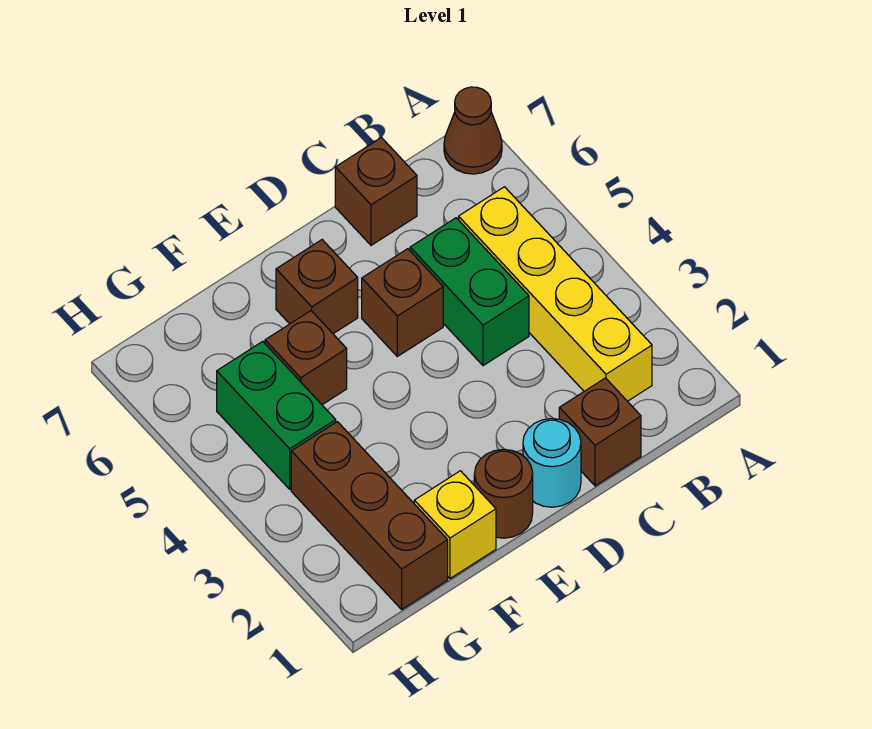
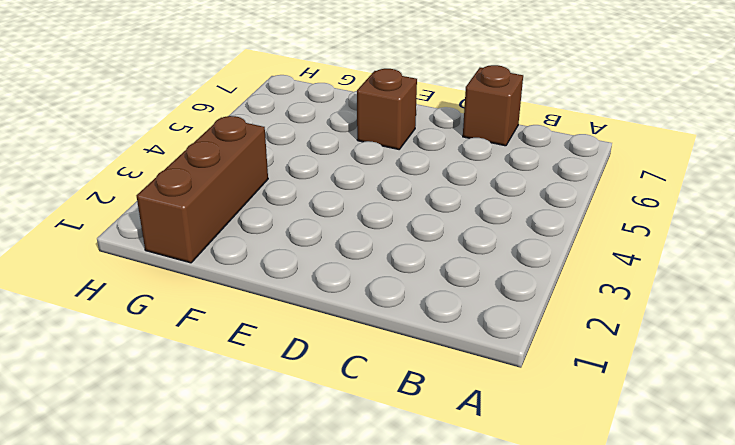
none -> brown 1x1 cone [444,87,502,174]
none -> yellow 1x4 brick [459,187,652,401]
none -> brown 1x1 brick [559,378,641,486]

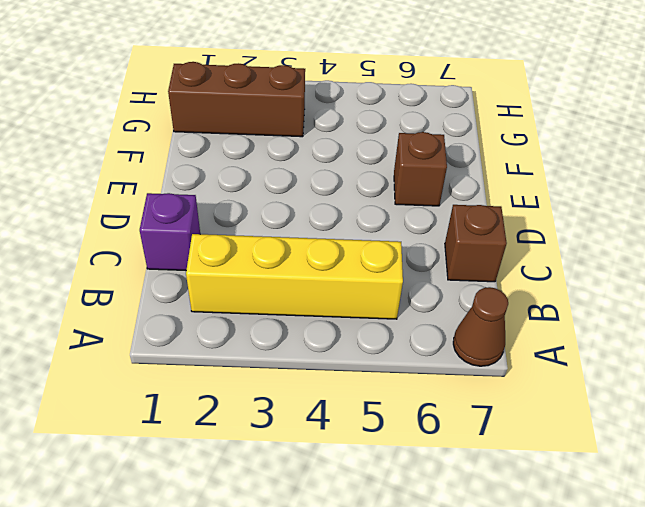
purple 1x1 brick [140,193,200,270] -> brown 1x1 brick [559,378,641,486]
none -> green 1x2 brick [410,218,529,366]
none -> cyan 1x1 round brick [523,419,581,507]
none -> brown 1x1 brick [362,249,443,356]

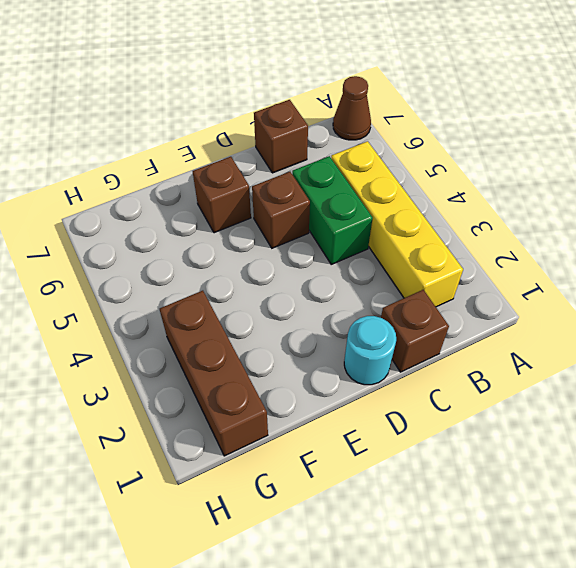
none -> brown 1x1 round brick [474,449,533,538]
none -> yellow 1x1 brick [414,471,496,579]
none -> brown 1x1 brick [265,311,347,405]

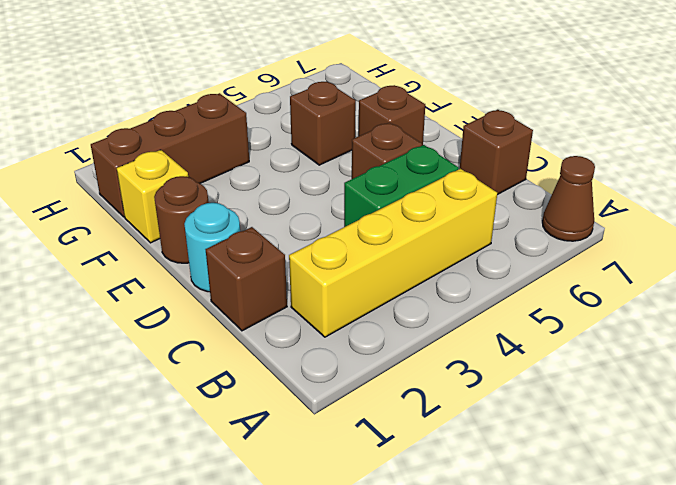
none -> green 1x2 brick [217,341,336,489]

